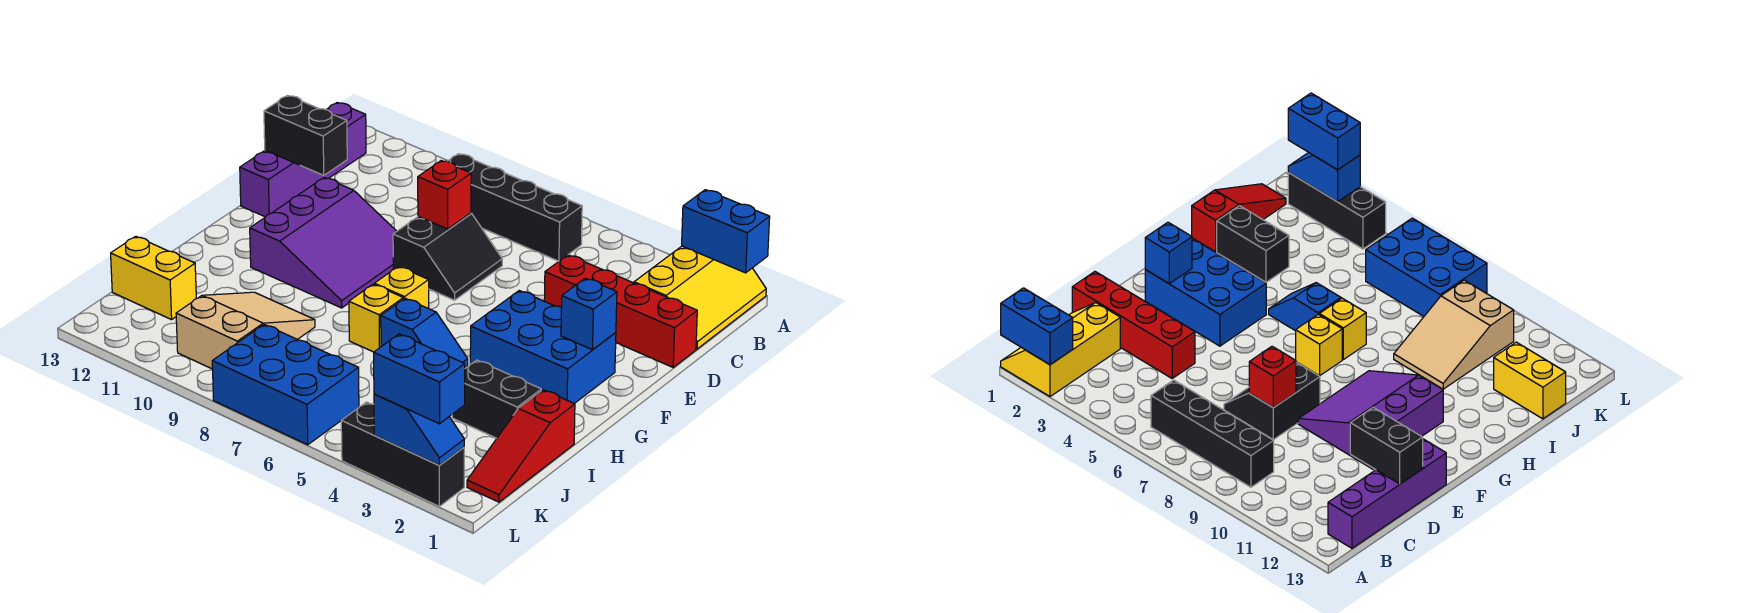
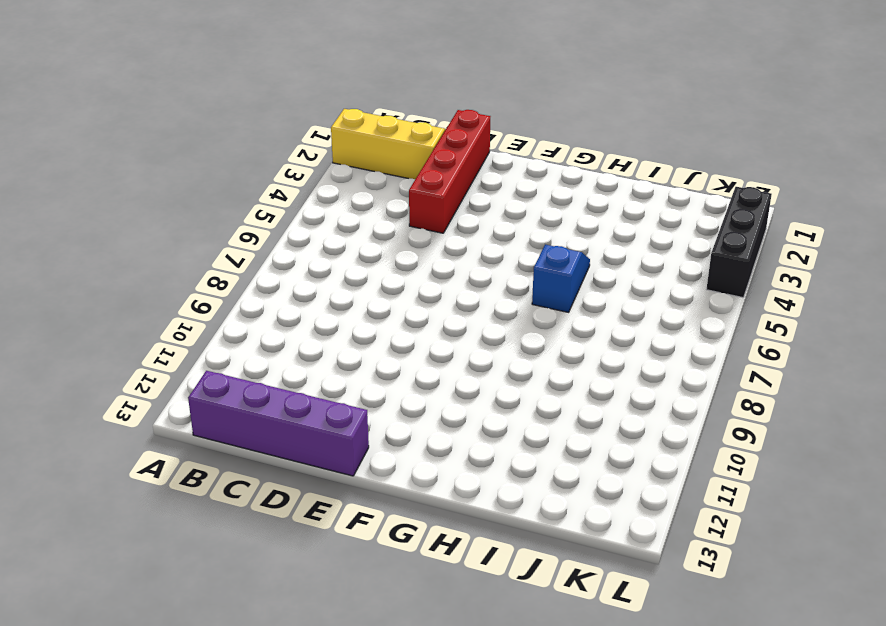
none -> black 1x4 brick [447,154,582,261]
none -> black 2x2 slope [393,213,502,300]
none -> purple 3x3 slope [250,178,397,308]

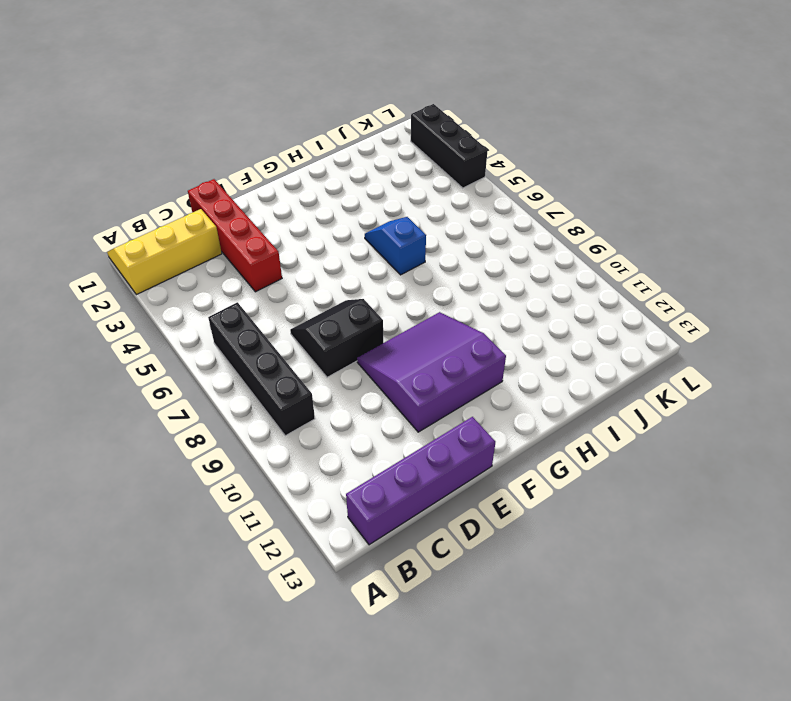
none -> blue 2x3 brick [470,291,616,404]
none -> yellow 1x1 brick [374,266,429,309]
none -> yellow 1x1 brick [349,284,403,352]

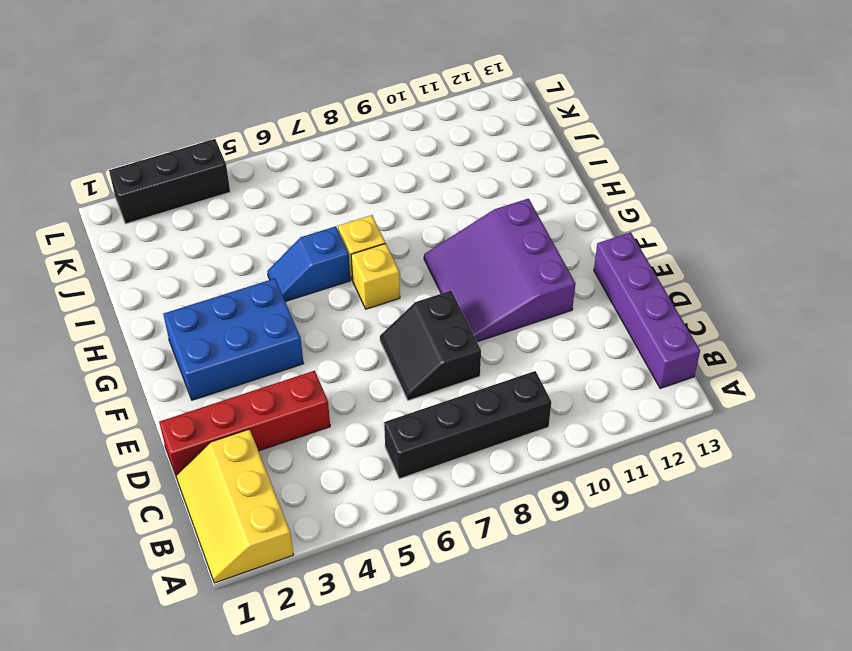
none -> red 1x3 slope [467,390,575,502]
none -> black 1x2 brick [452,360,541,438]
none -> tan 2x3 slope [176,292,315,369]

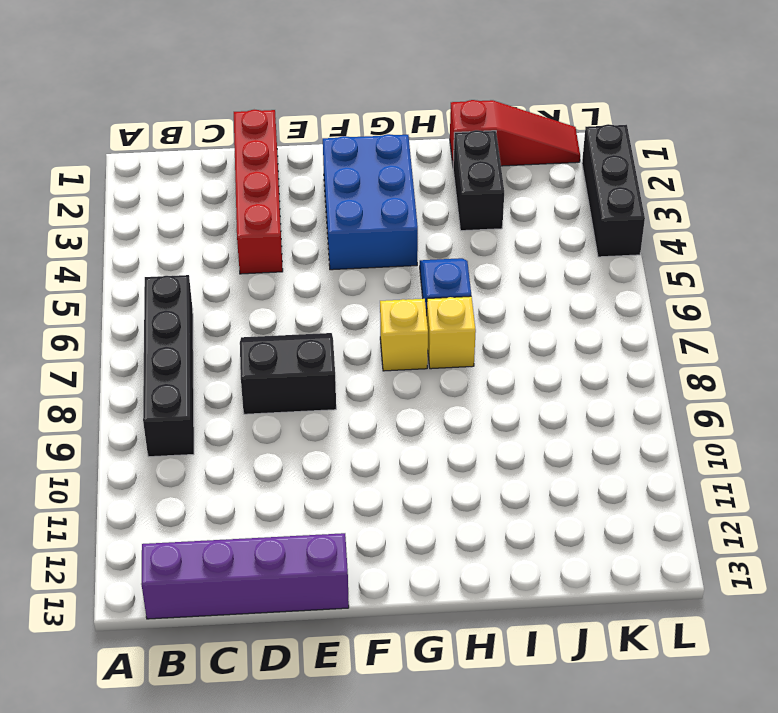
none -> yellow 2x3 slope [634,246,766,349]
none -> purple 3x3 slope [250,178,397,308]
none -> tan 2x3 slope [176,292,315,369]

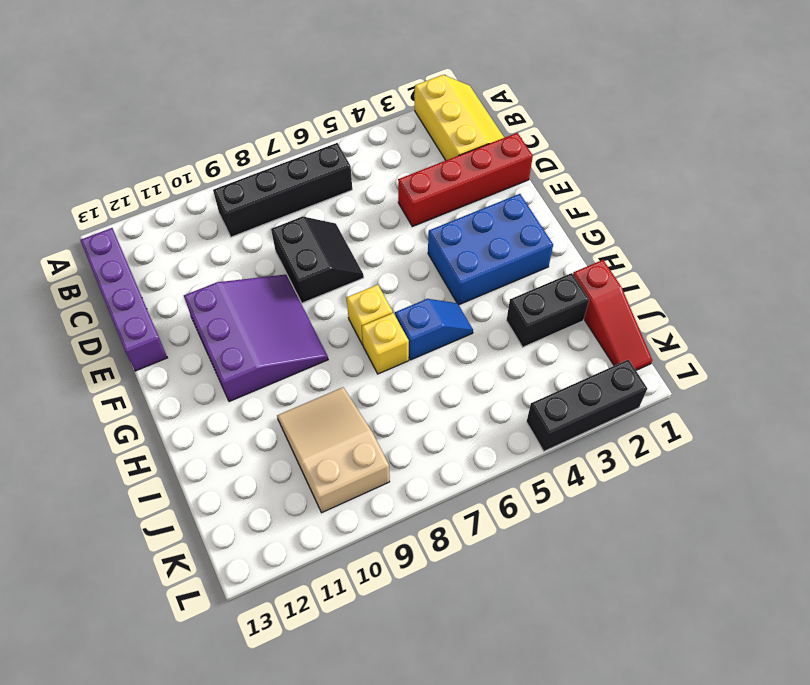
none -> yellow 1x2 brick [111,236,196,320]
none -> blue 2x3 brick [212,325,359,445]
none -> blue 1x2 brick [682,190,770,273]

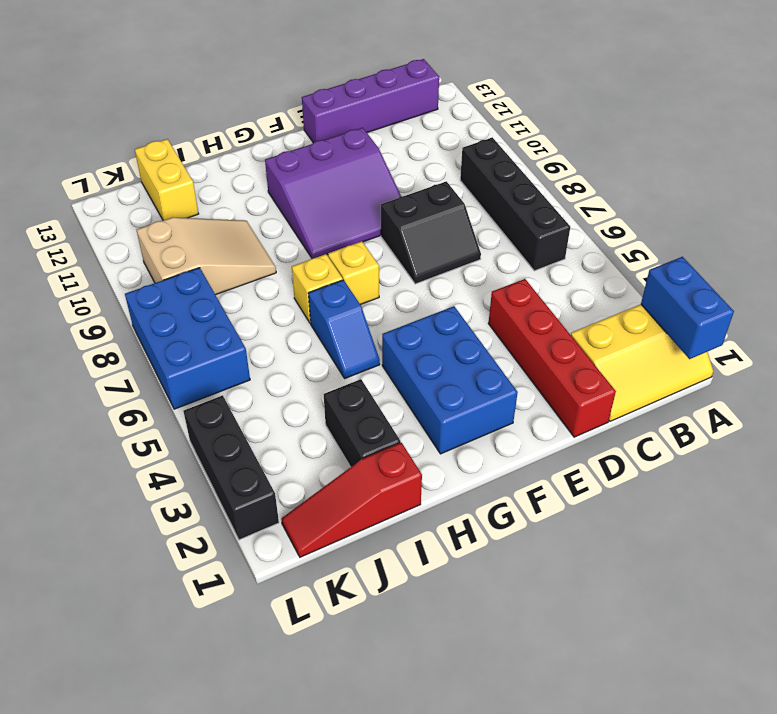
none -> red 1x1 brick [418,161,471,229]
none -> black 1x2 brick [264,95,347,175]
none -> blue 1x1 brick [561,278,617,350]

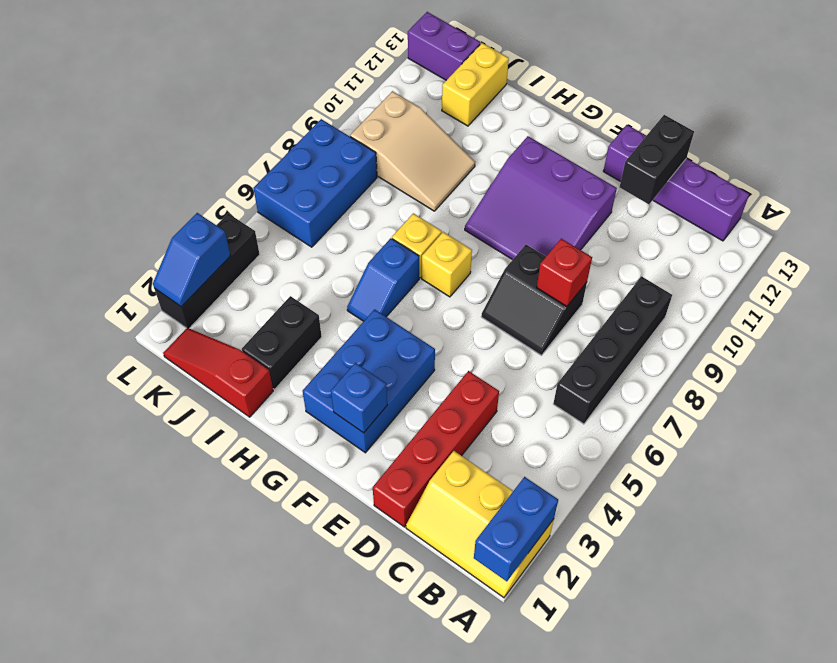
purple 1x2 brick [408,12,481,80] -> none
none -> blue 1x2 brick [374,334,465,424]

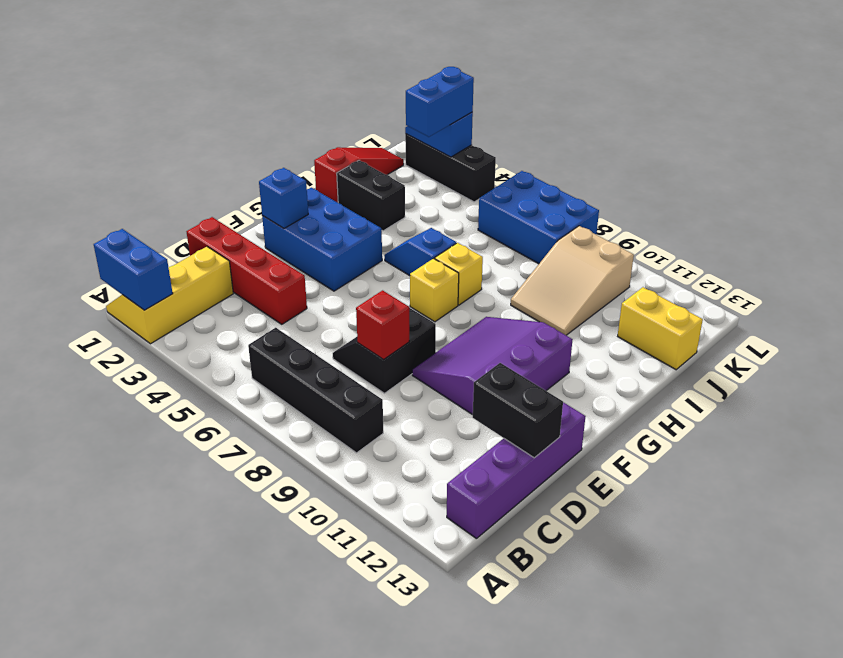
blue 1x2 brick [406,67,474,137] -> blue 1x2 brick turned to [374,334,465,424]

